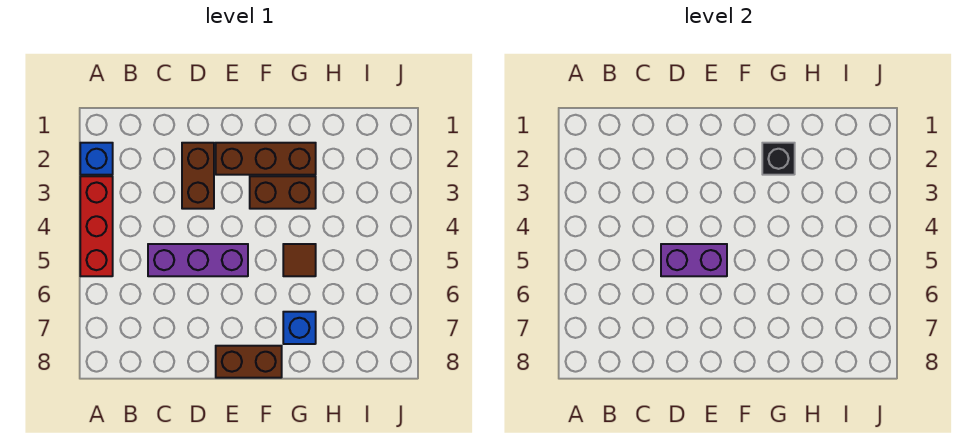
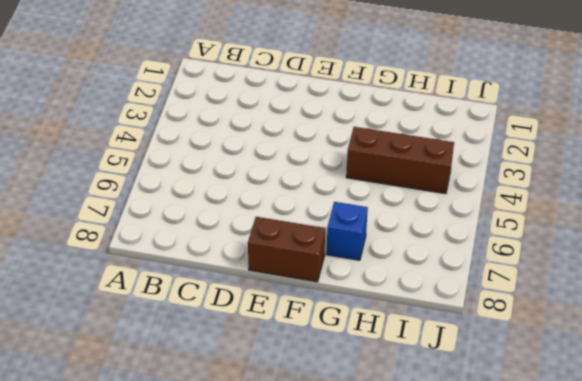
brown 1x3 brick [346,127,454,194] -> brown 1x3 brick moved to [216,143,316,175]
none -> blue 1x1 brick [80,143,113,175]
none -> red 1x3 brick [80,176,113,276]

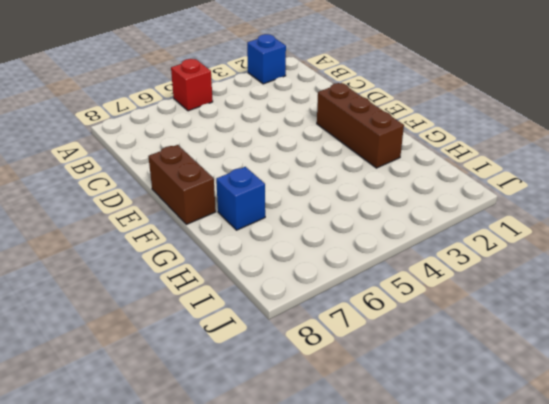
red 1x1 brick [171,59,213,111] -> red 1x3 brick [80,176,113,276]
none -> purple 1x3 brick [148,244,248,276]
none -> brown 1x2 brick [182,143,214,209]

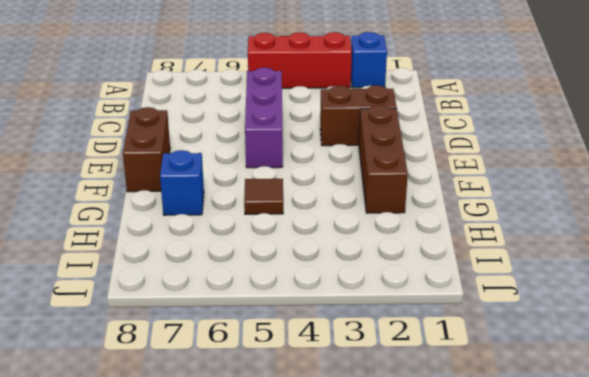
none -> brown 1x2 brick [250,176,316,209]
none -> purple 1x2 brick [661,244,727,276]

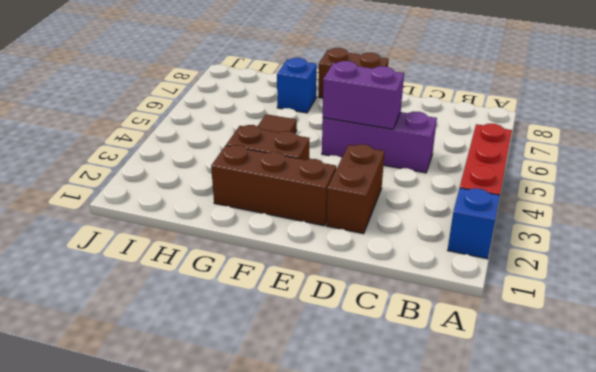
none -> black 1x1 brick [762,143,795,175]

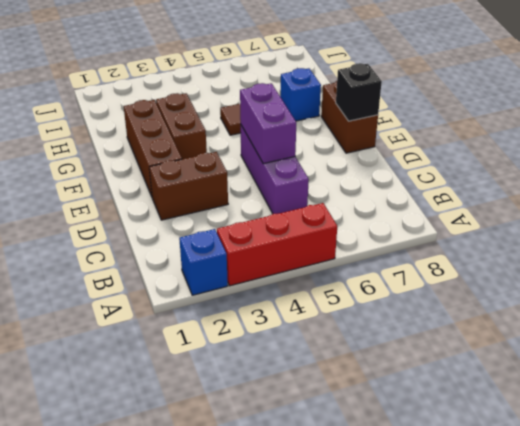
black 1x1 brick [336,63,382,121] -> black 1x1 brick moved to [762,143,795,175]

